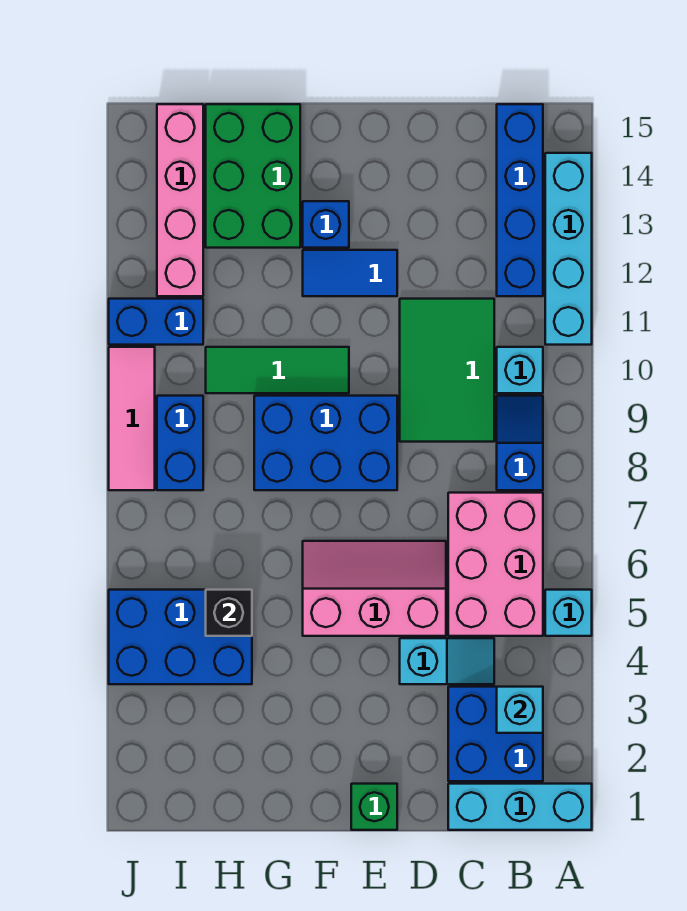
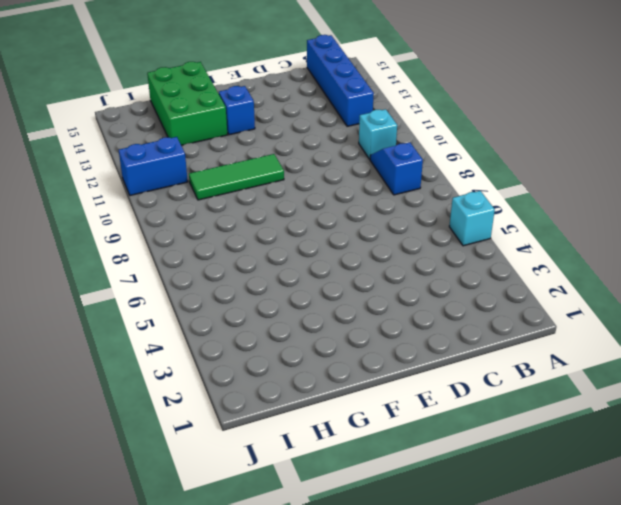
none -> cyan 1x3 brick [448,784,592,830]
none -> cyan 1x4 brick [545,153,592,345]
none -> blue 2x2 brick [448,687,543,781]

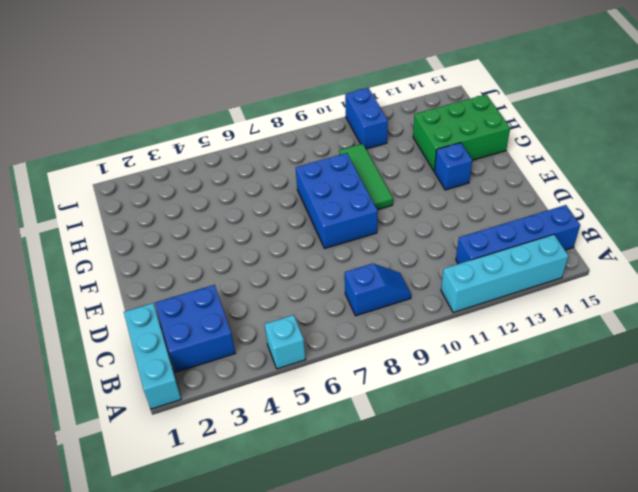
none -> pink 2x3 brick [448,493,543,636]
none -> cyan 1x1 brick [497,347,543,393]
none -> cyan 1x2 slope [400,638,494,684]

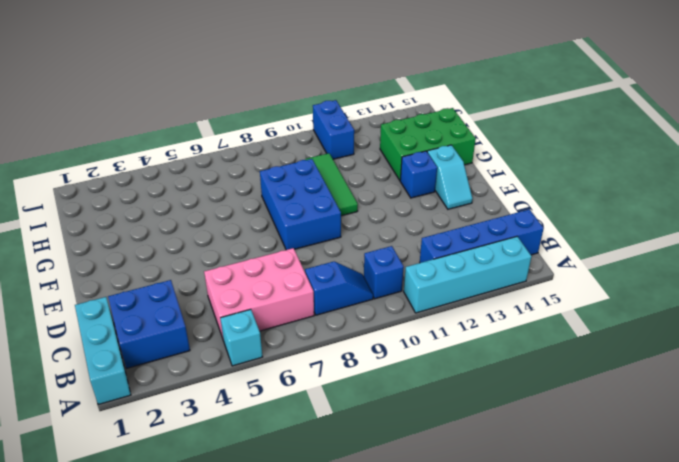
blue 1x1 brick [364,246,404,299] -> cyan 1x1 brick [497,347,543,393]
cyan 1x2 slope [427,145,472,209] -> cyan 1x2 slope moved to [400,638,494,684]
none -> green 2x3 tile [400,299,494,442]
none -> pink 2x3 slope [303,541,446,636]
none -> green 1x1 brick [351,784,397,830]

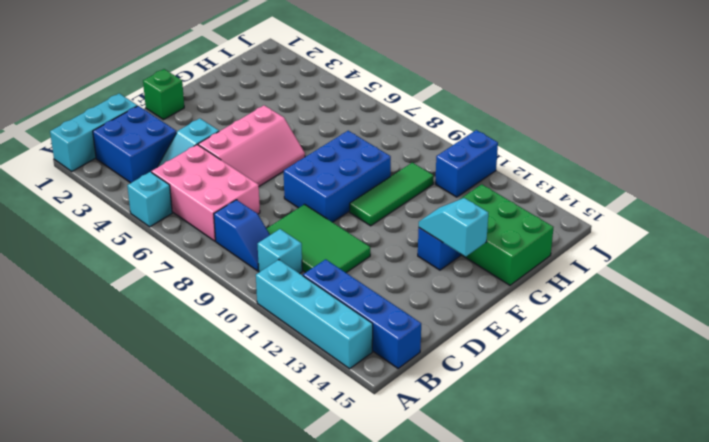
cyan 1x2 slope [419,198,488,256] -> none
none -> blue 1x2 tile [303,250,397,296]
none -> blue 2x3 brick [109,590,252,684]
none -> blue 1x2 brick [157,396,203,490]

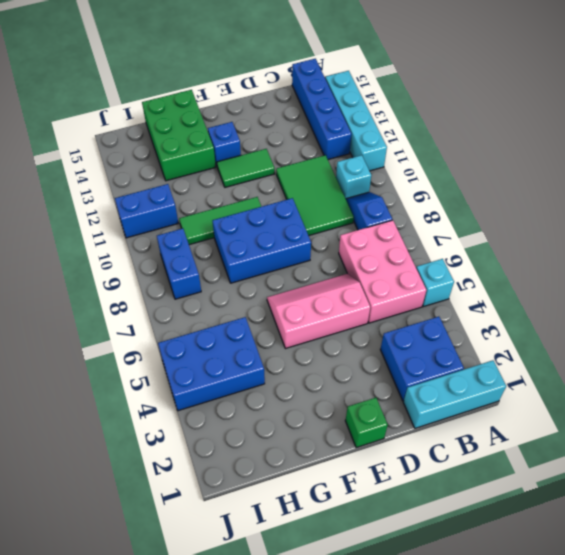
green 1x2 tile [217,149,275,187] -> blue 1x2 tile [303,250,397,296]
none -> cyan 1x2 slope [400,638,494,684]
none -> pink 1x4 brick [157,104,203,296]
none -> pink 1x3 tile [109,347,155,490]

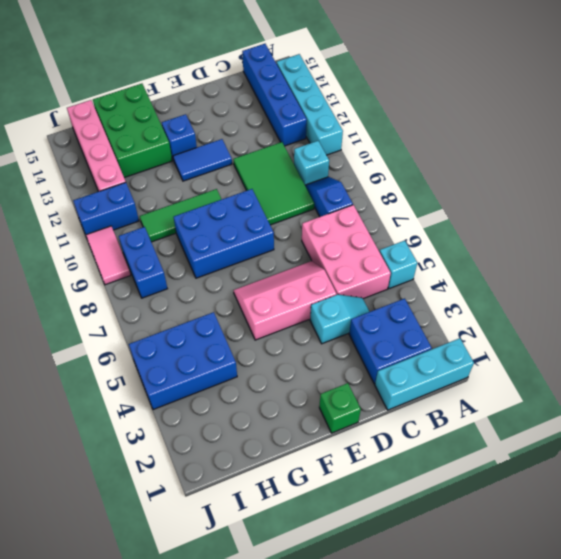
pink 1x2 tile [86,226,131,285] -> pink 1x3 tile [109,347,155,490]
none -> cyan 1x1 brick [497,687,543,733]
none -> black 1x1 brick [206,590,252,636]

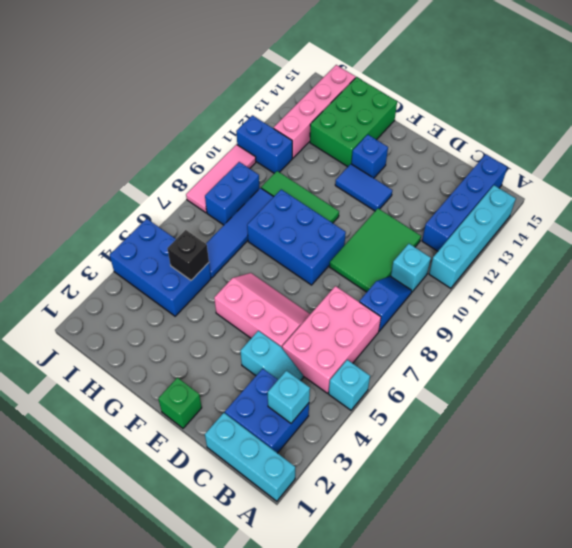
blue 1x4 tile [206,188,274,278] -> none

